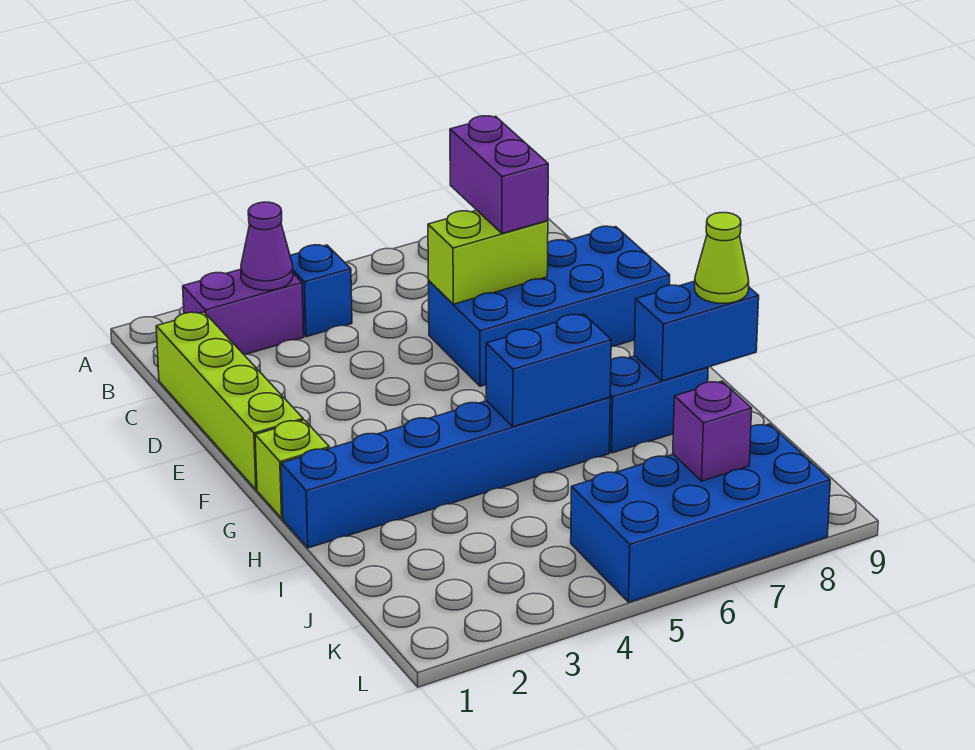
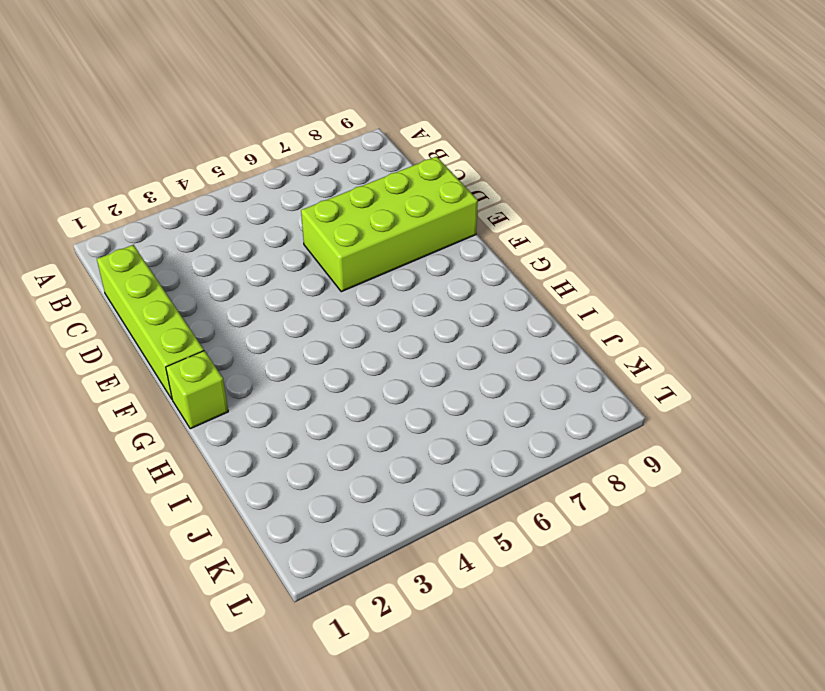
lime 2x4 brick [301,157,478,292] -> blue 2x4 brick [428,226,670,386]
none -> purple 1x2 brick [183,269,304,354]
none -> blue 1x1 brick [290,245,352,337]
none -> blue 1x6 brick [281,397,610,548]

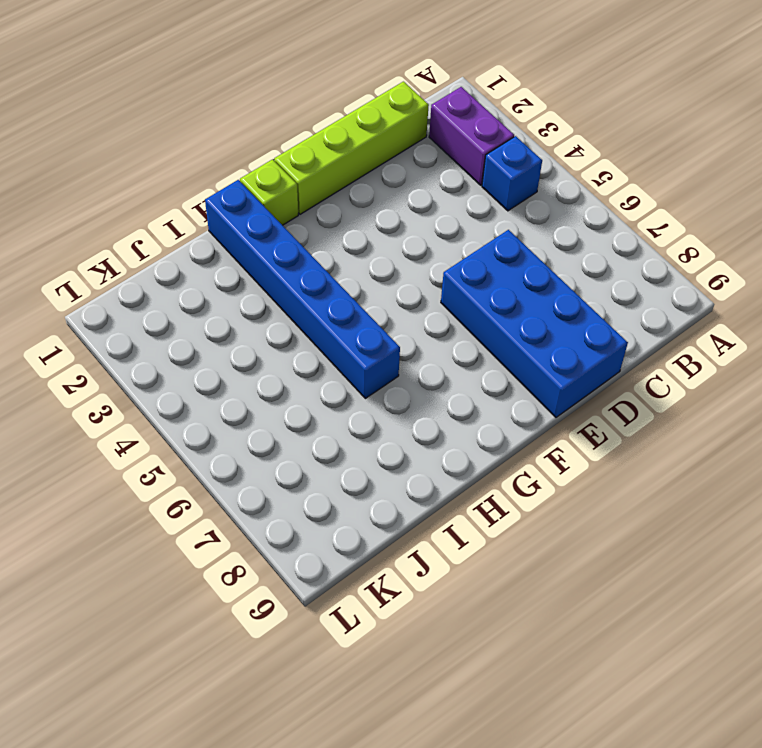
none -> blue 1x2 brick [609,356,708,453]
none -> blue 2x4 brick [571,424,830,602]
none -> purple 1x1 cone [241,202,293,290]

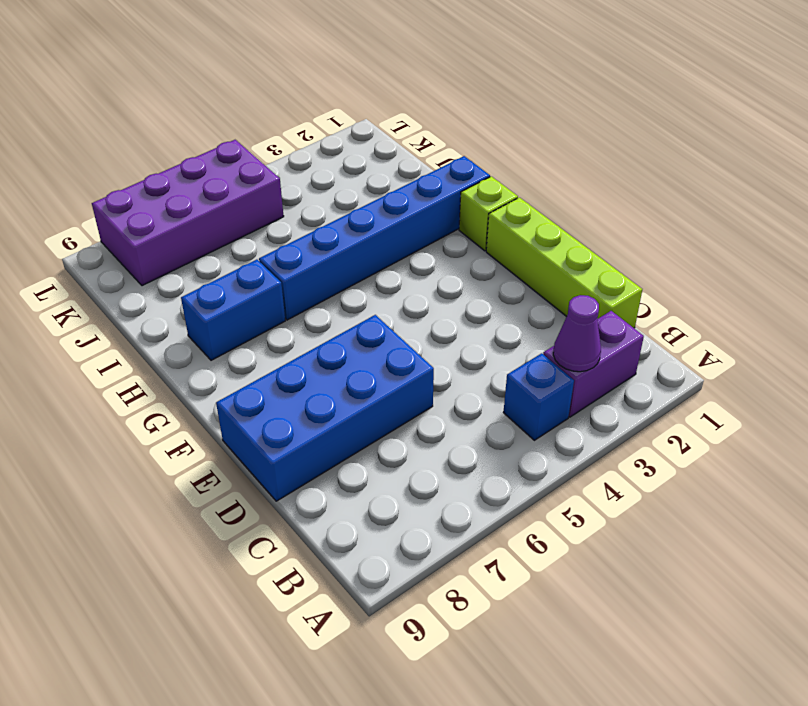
purple 2x4 brick [92,140,284,286] -> blue 2x4 brick [571,424,830,602]
none -> lime 1x2 brick [428,210,548,304]
none -> blue 1x2 brick [486,314,611,427]
none -> blue 1x2 brick [634,281,759,381]

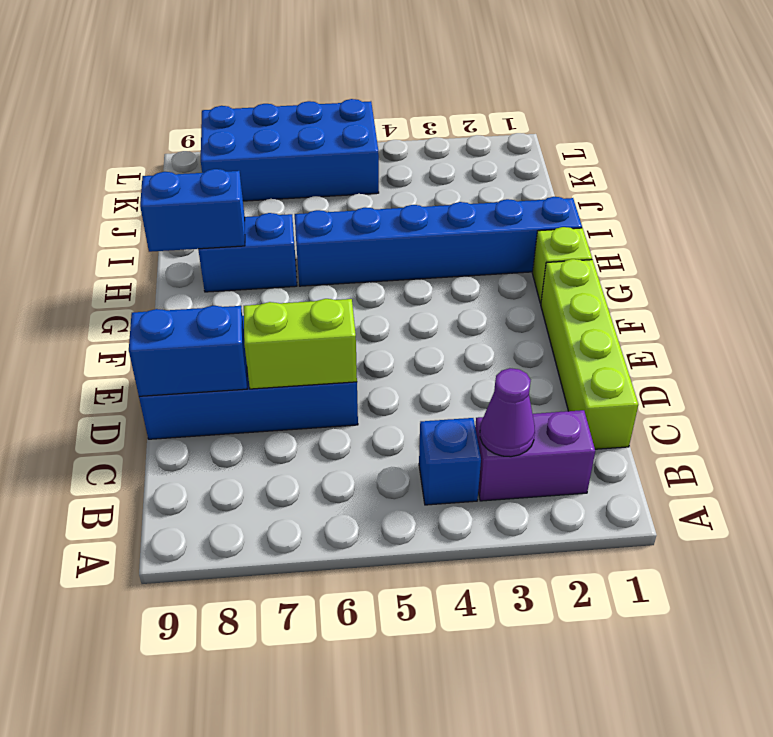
blue 1x2 brick [129,306,247,396] -> blue 1x2 brick moved to [486,314,611,427]
none -> purple 1x1 brick [673,381,752,481]
none -> purple 1x2 brick [450,116,548,233]
none -> lime 1x1 cone [695,213,749,303]

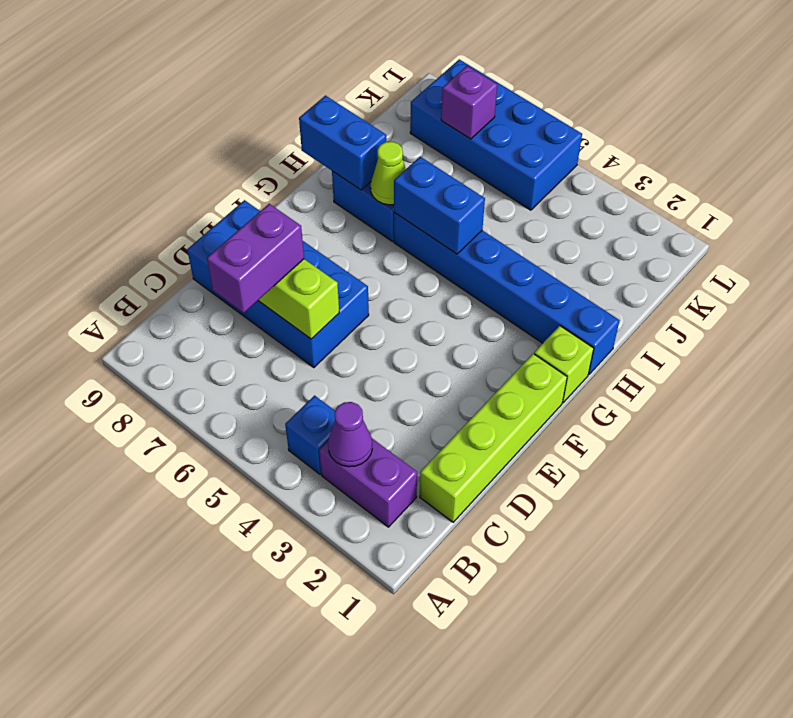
lime 1x1 cone [371,142,406,205] -> lime 1x1 cone moved to [695,213,749,303]

